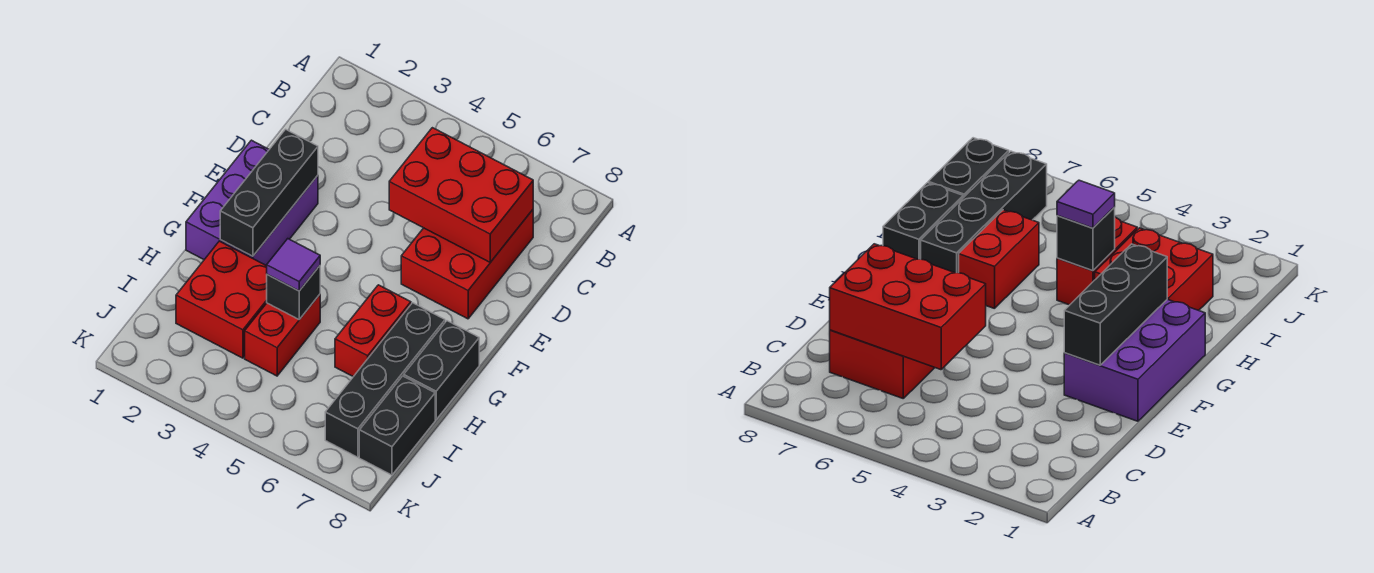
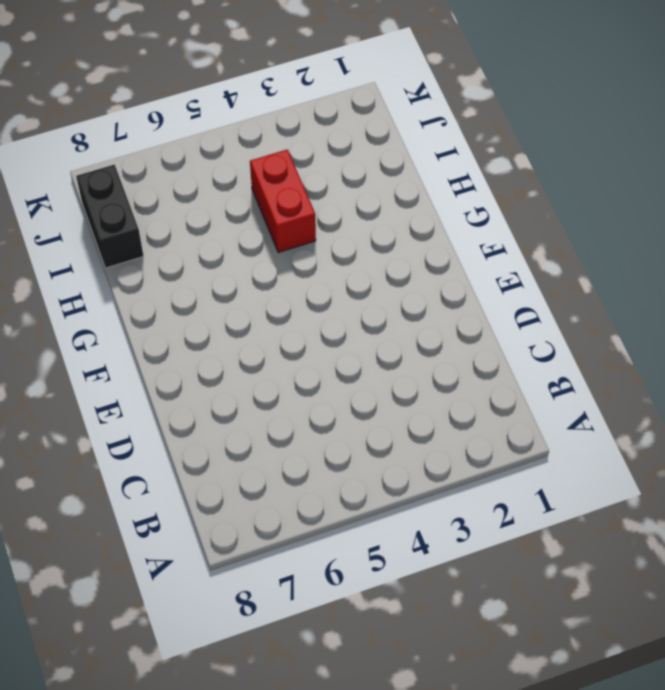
none -> red 2x3 brick [401,210,533,319]
none -> purple 2x3 brick [186,140,318,266]
none -> red 1x2 brick [335,285,411,377]

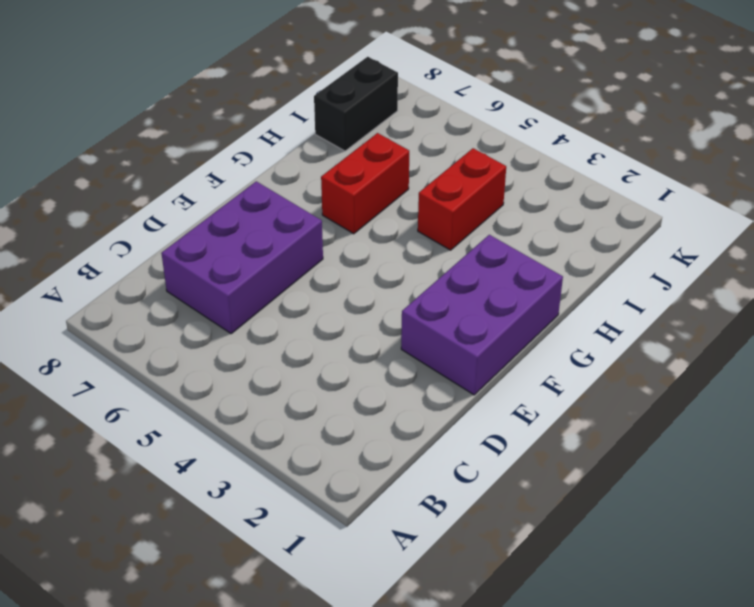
purple 2x3 brick [161,181,323,333] -> red 2x3 brick [401,210,533,319]
none -> black 1x4 brick [325,303,445,457]
none -> black 1x2 brick [404,321,479,420]
none -> red 2x2 brick [176,241,267,358]

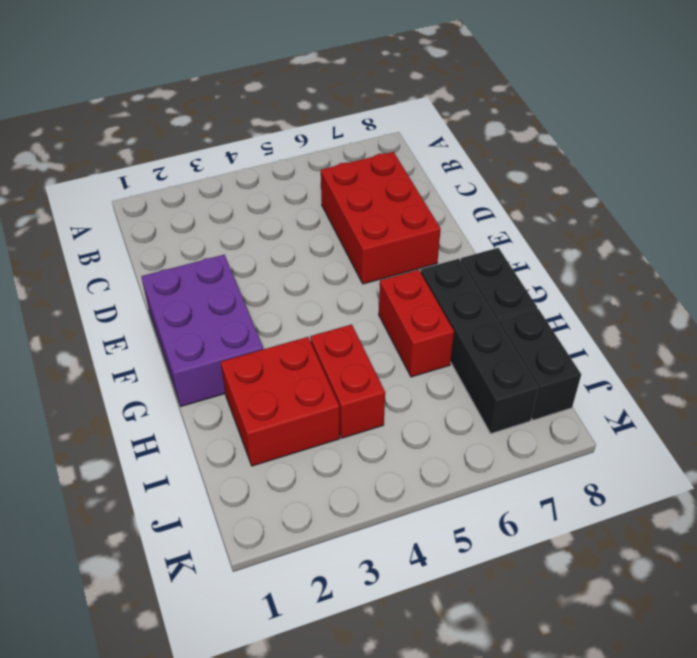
none -> red 2x3 brick [389,128,533,262]
none -> black 1x3 brick [220,129,318,256]
none -> black 1x1 brick [267,266,320,319]

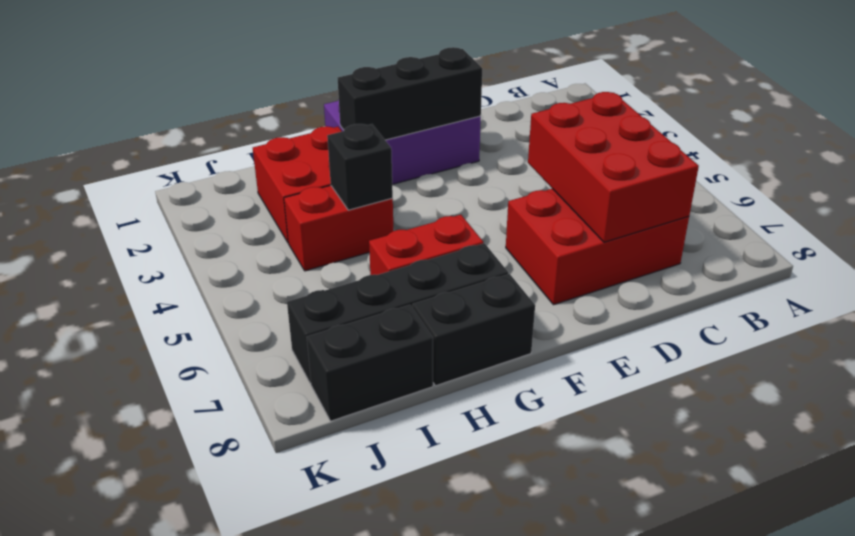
none -> purple 1x1 tile [267,239,320,291]

